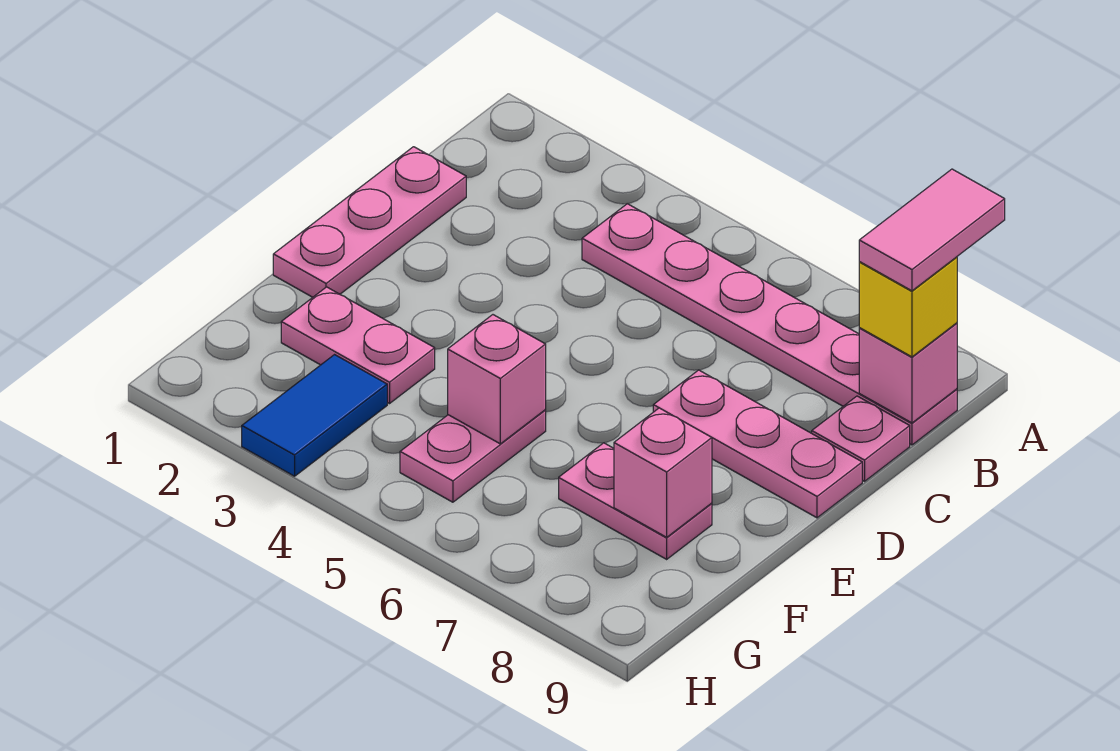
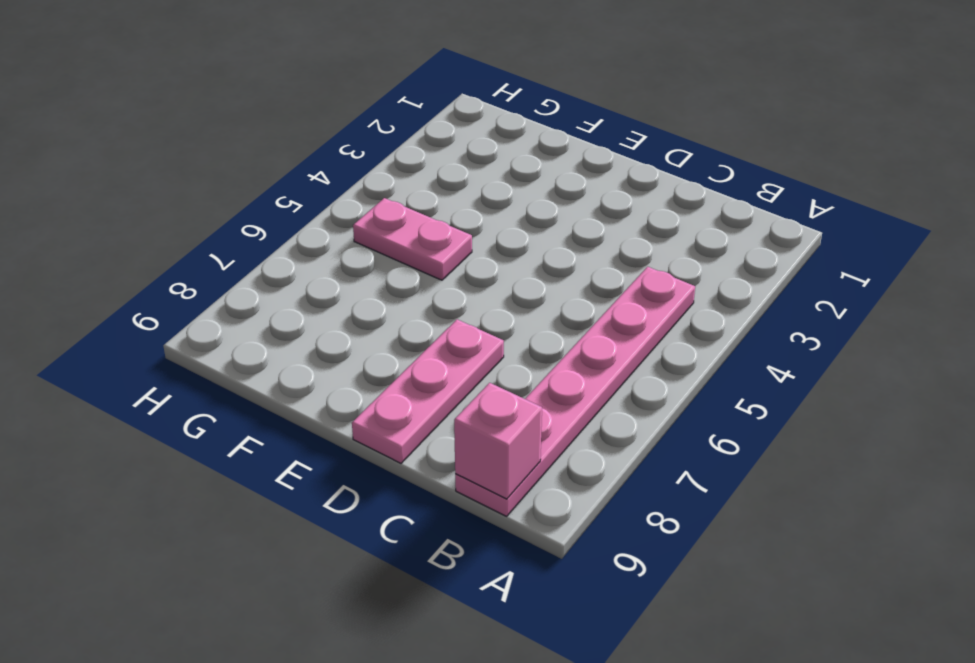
none -> pink 1x3 plate [273,147,466,297]
none -> pink 1x1 plate [812,396,910,481]
none -> pink 1x2 plate [281,287,435,404]

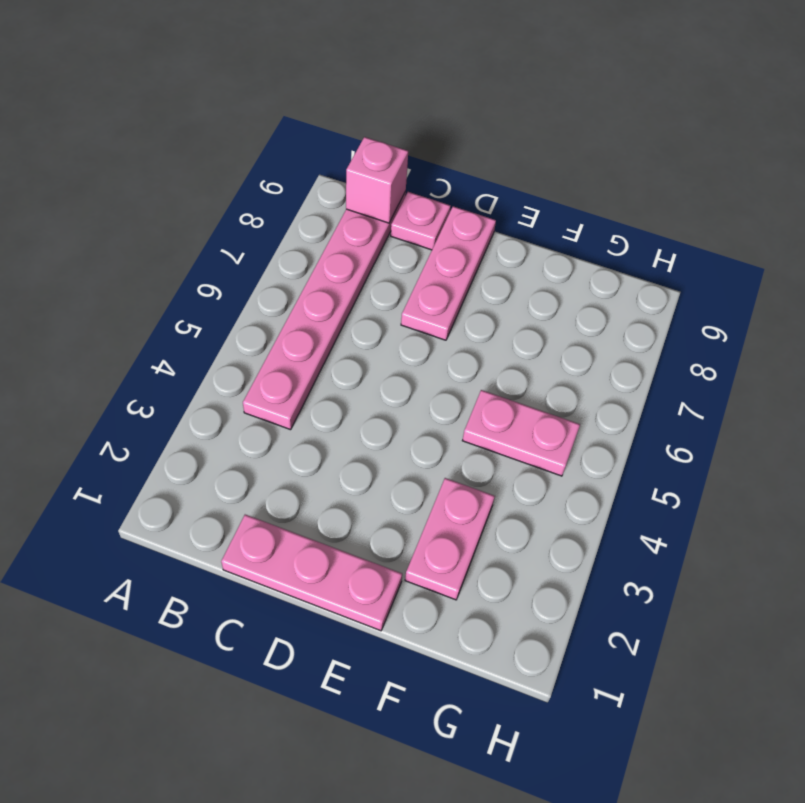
none -> pink 1x2 plate [559,443,712,559]
none -> blue 1x2 tile [242,355,387,476]
none -> pink 1x1 brick [448,315,546,444]

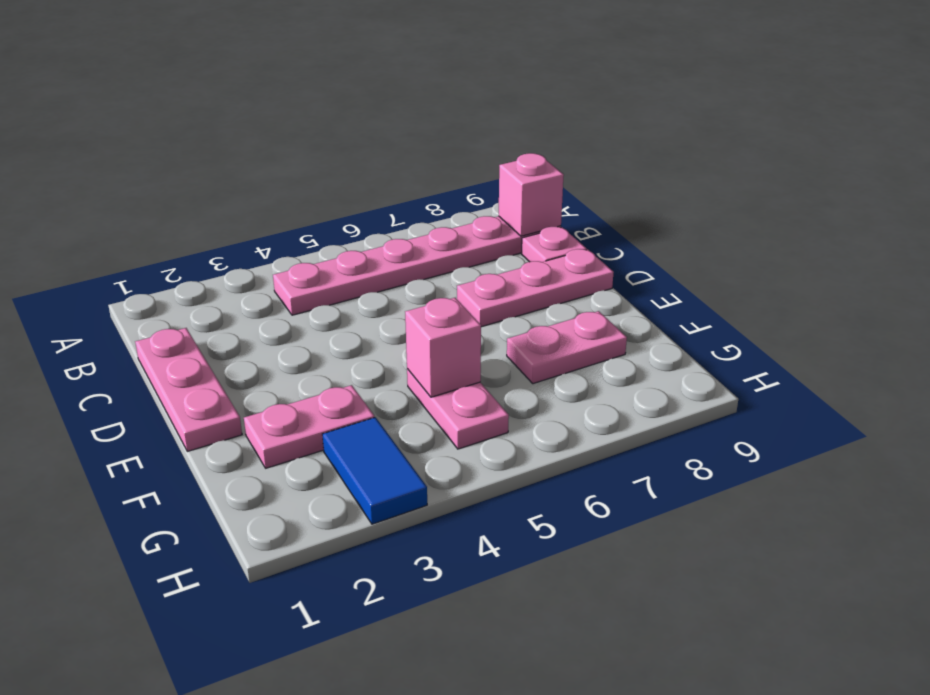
none -> pink 1x1 brick [614,408,712,537]
none -> yellow 1x1 brick [859,257,957,357]
none -> pink 1x2 tile [859,169,1005,291]

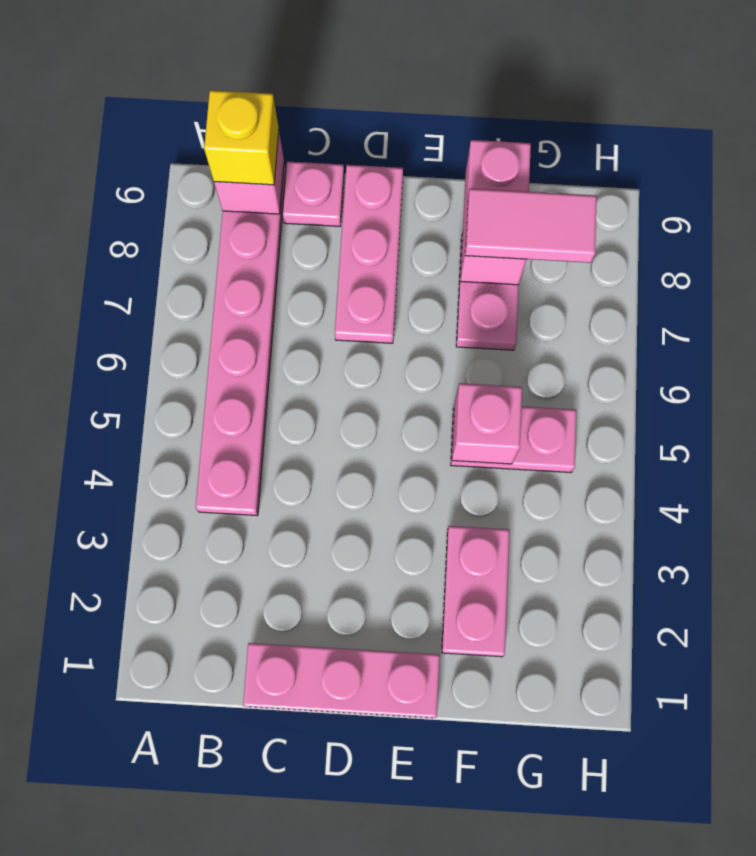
pink 1x2 brick [461,140,531,285] -> pink 1x1 brick [614,408,712,537]
pink 1x2 tile [465,189,597,263] -> pink 1x2 tile moved to [859,169,1005,291]
none -> blue 1x2 tile [242,355,387,476]

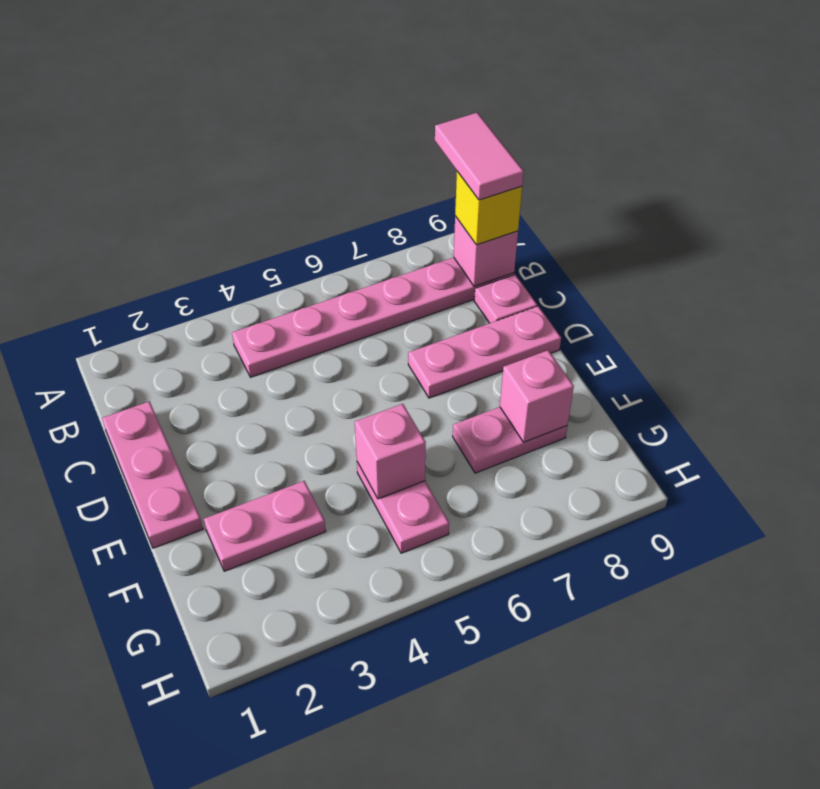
none -> blue 1x2 tile [242,355,387,476]

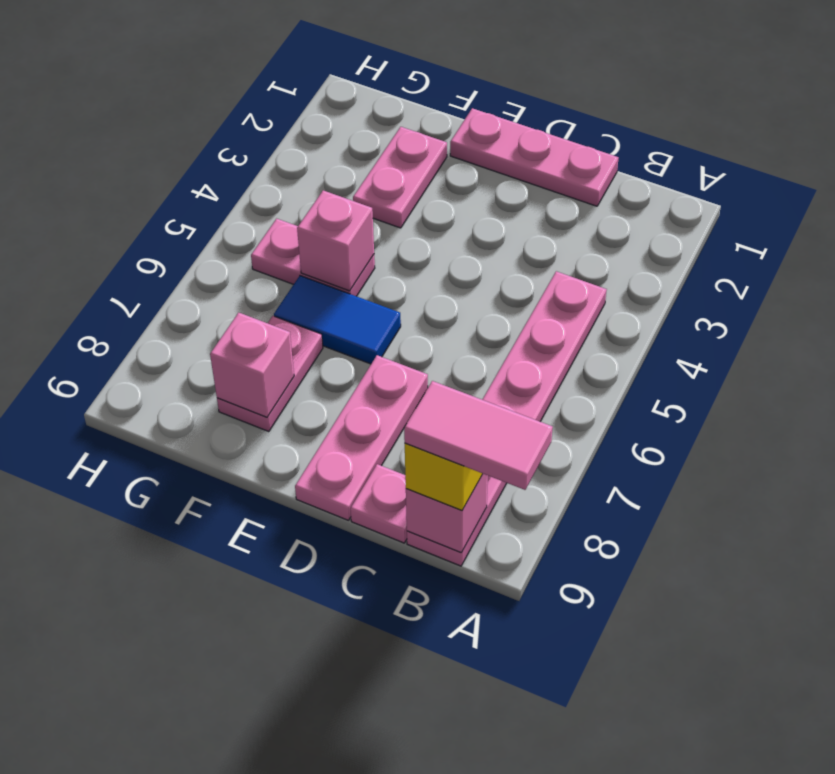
blue 1x2 tile [274,276,401,364] -> blue 1x2 tile moved to [242,355,387,476]

